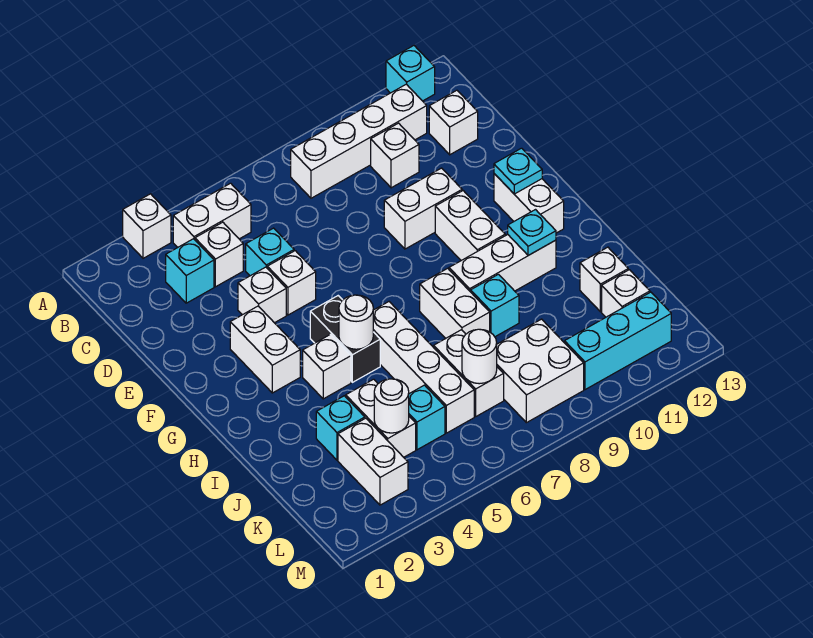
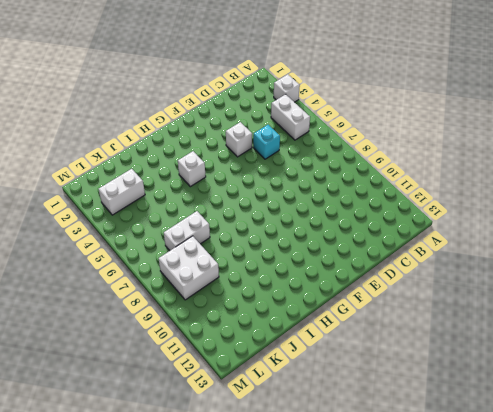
none -> cyan 1x1 brick [386,46,435,101]
none -> white 1x4 brick [291,84,427,198]
none -> cyan 1x1 brick [166,239,214,303]
none -> white 1x1 brick [195,222,243,287]

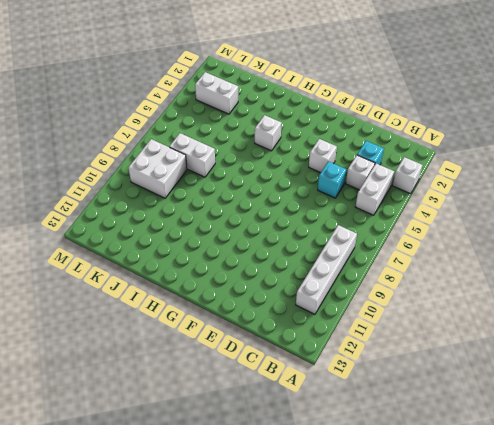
none -> cyan 1x1 brick [386,46,435,101]
none -> white 1x1 brick [371,123,419,188]
none -> white 1x1 brick [429,90,478,155]
none -> white 1x1 brick [267,251,316,315]

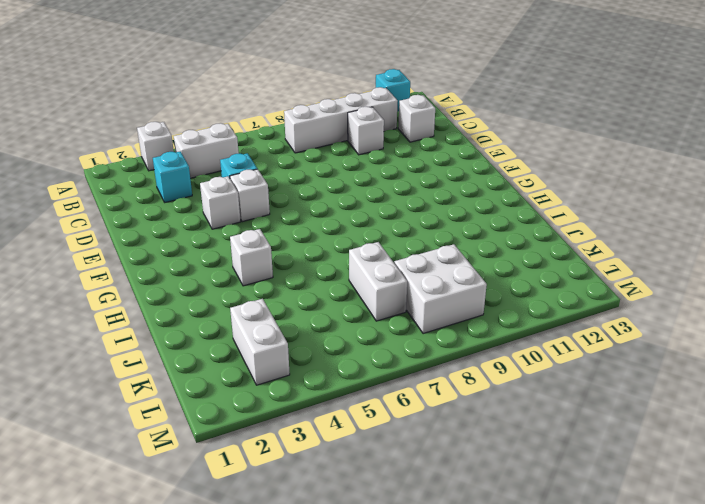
none -> white 1x1 brick [195,222,243,287]
none -> white 1x2 brick [384,168,462,249]
none -> white 1x2 brick [230,306,300,393]
none -> white 1x2 brick [435,191,505,260]

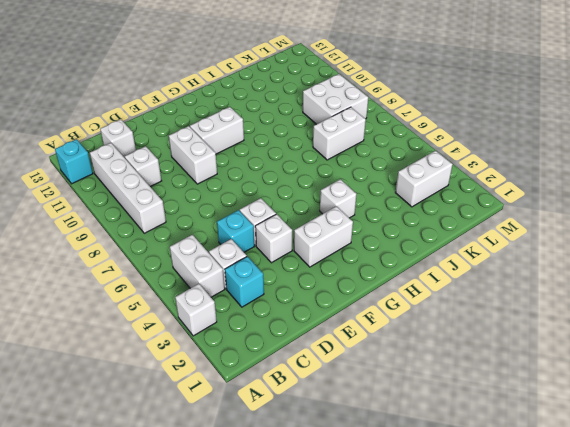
none -> white 1x2 brick [494,174,564,233]
none -> black 1x2 brick [310,296,380,382]
none -> white 1x4 brick [373,302,474,433]
none -> white 1x2 brick [420,268,490,339]

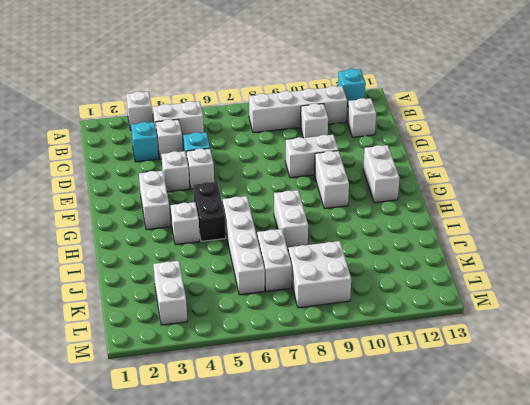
none -> white 1x3 brick [449,235,556,292]
none -> cyan 1x1 brick [471,274,519,337]
none -> cyan 1x1 brick [316,396,365,460]
none -> white 1x2 brick [346,379,416,457]

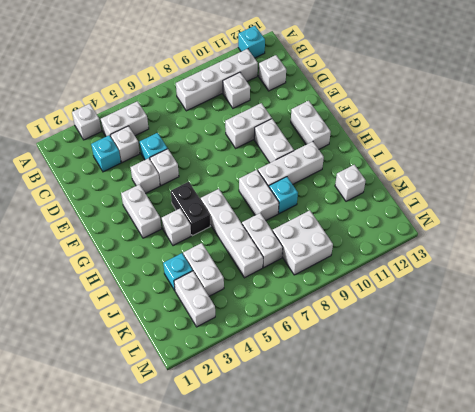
none -> cyan 1x1 brick [409,385,445,450]
none -> white 1x1 brick [602,270,650,317]
none -> cyan 1x3 brick [565,292,671,390]
none -> cyan 1x1 plate [494,148,542,194]

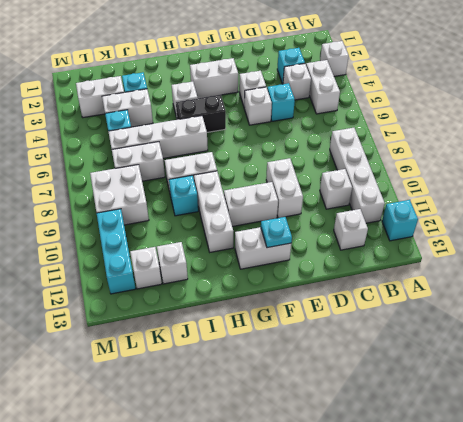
none -> white 1x1 round brick [339,295,373,349]
none -> cyan 1x1 plate [508,210,556,255]
none -> white 1x1 round brick [374,379,409,433]
none -> white 1x1 round brick [462,329,497,384]

